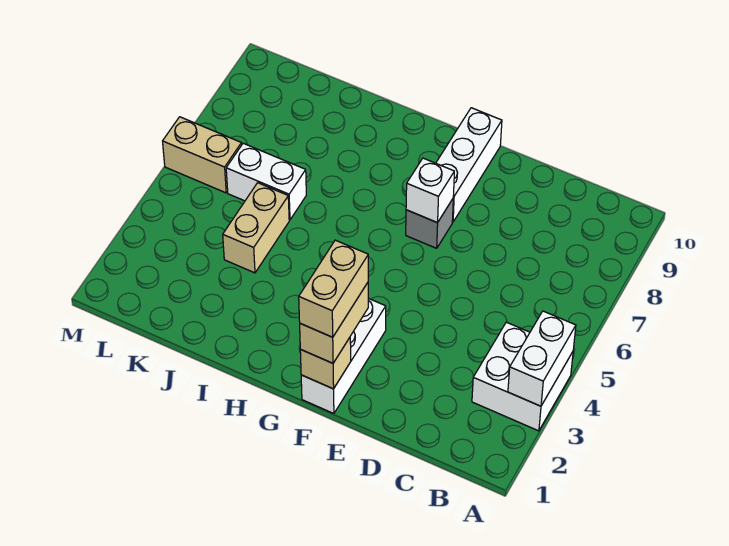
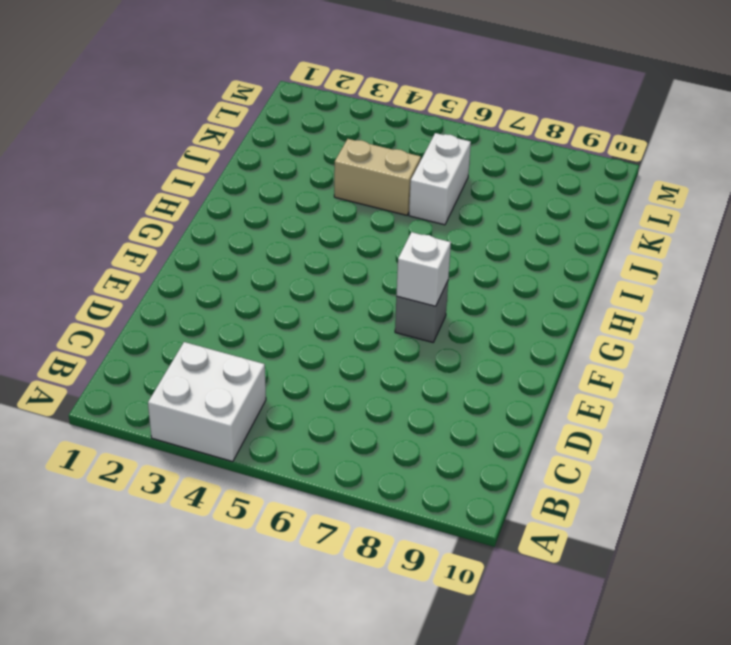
none -> white 1x3 brick [301,298,386,414]
none -> white 1x3 brick [436,108,502,222]
none -> tan 1x2 brick [163,117,242,193]

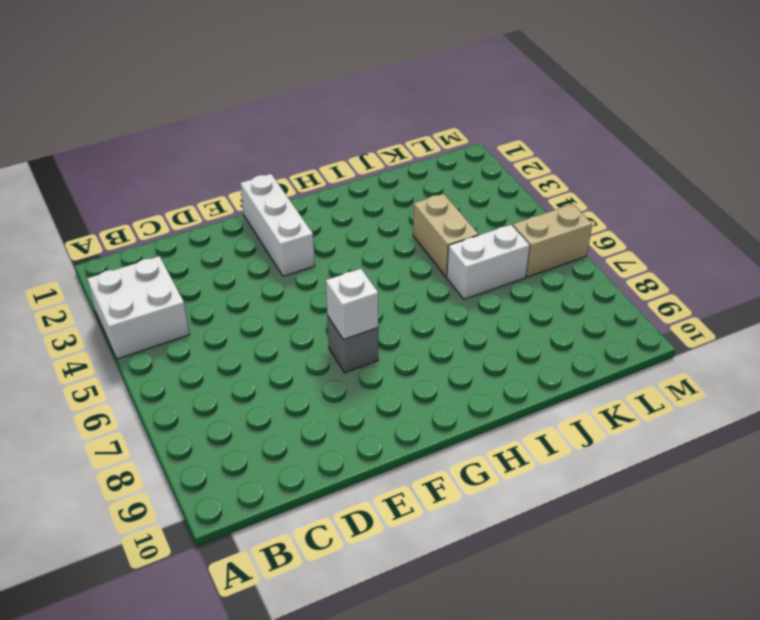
none -> white 1x3 brick [436,108,502,222]
none -> white 1x2 brick [508,311,576,406]
none -> tan 1x1 brick [300,338,351,389]

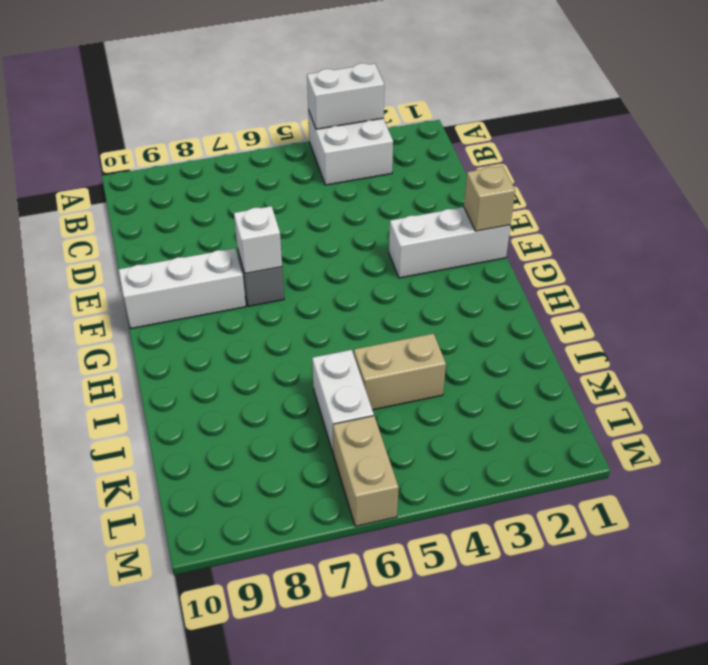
none -> tan 1x2 brick [300,283,368,363]
none -> tan 1x2 brick [299,240,368,337]

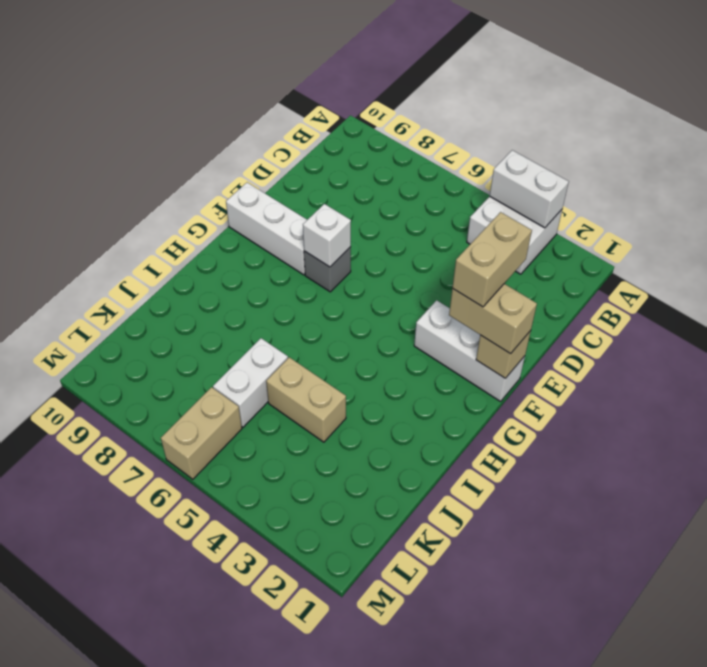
tan 1x2 brick [452,212,532,307] -> tan 1x2 brick turned to [299,240,368,337]

